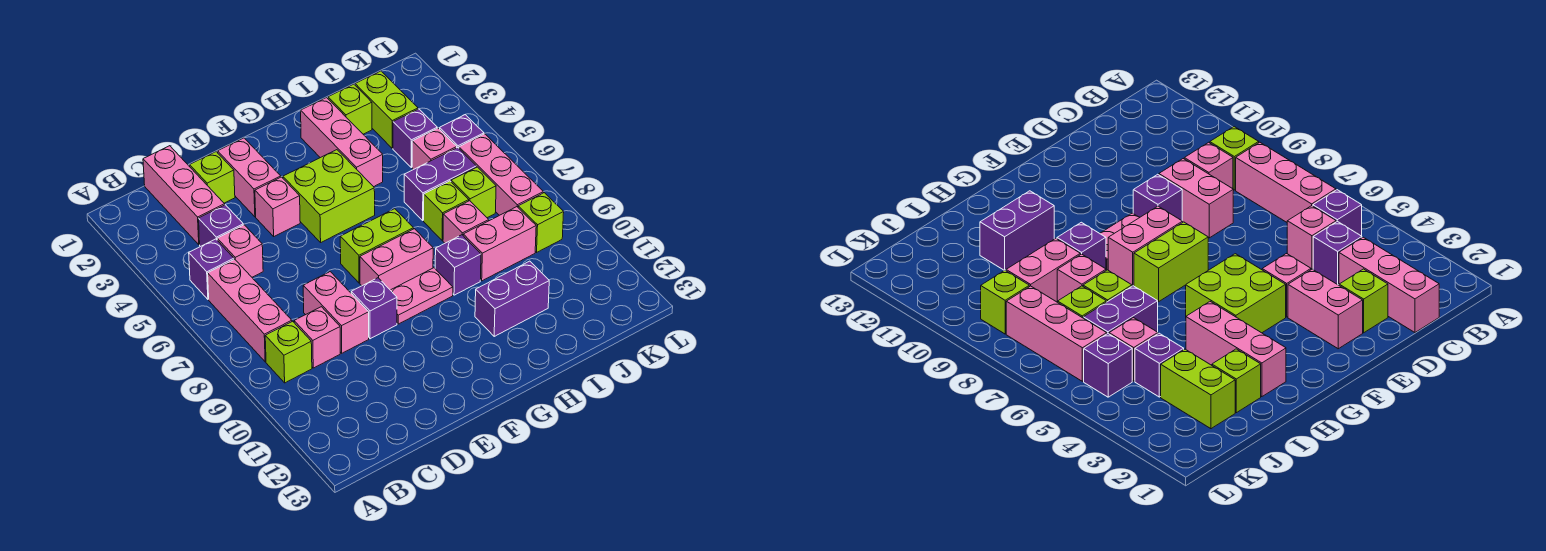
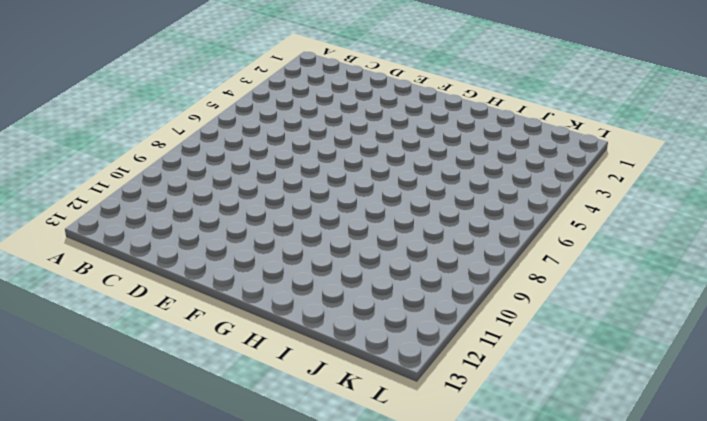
none -> purple 1x1 brick [189,239,234,299]
none -> pink 1x3 brick [208,259,292,362]
none -> lime 1x1 brick [265,321,312,383]
none -> pink 1x3 brick [143,146,225,245]

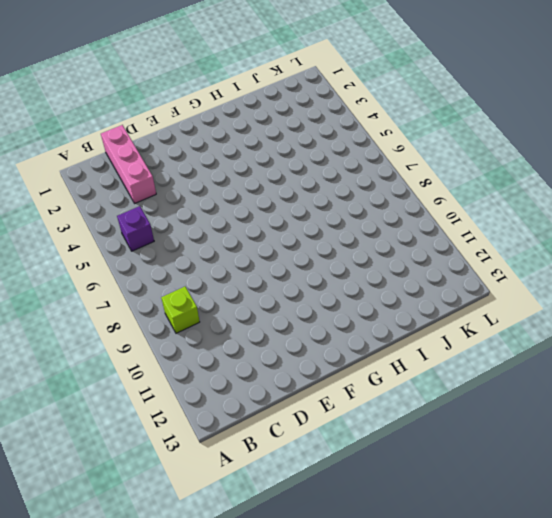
none -> pink 1x3 brick [208,259,292,362]
none -> purple 1x1 brick [199,205,243,247]
none -> pink 1x1 brick [217,225,263,277]
none -> pink 1x1 brick [294,307,340,368]

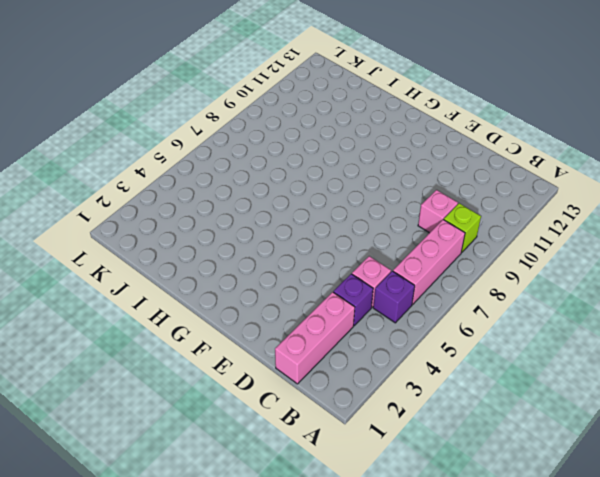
none -> lime 1x1 brick [190,152,235,203]
none -> pink 1x2 brick [303,272,369,353]
none -> pink 1x2 brick [218,138,281,217]
none -> pink 1x1 brick [255,177,300,236]

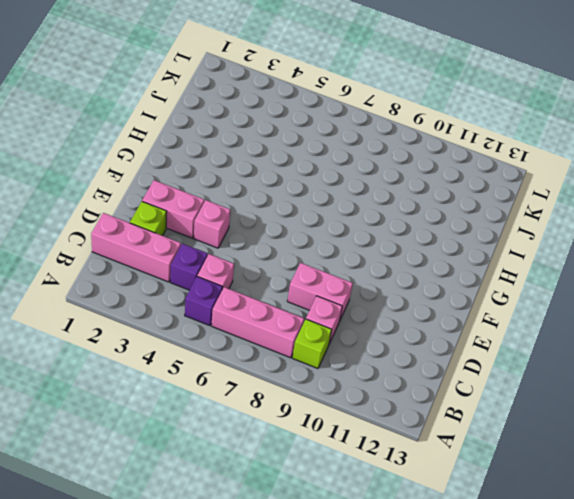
none -> purple 1x1 brick [351,278,397,339]
none -> lime 2x2 brick [283,150,375,242]
none -> lime 1x2 brick [340,209,414,283]
none -> pink 1x2 brick [360,229,433,290]

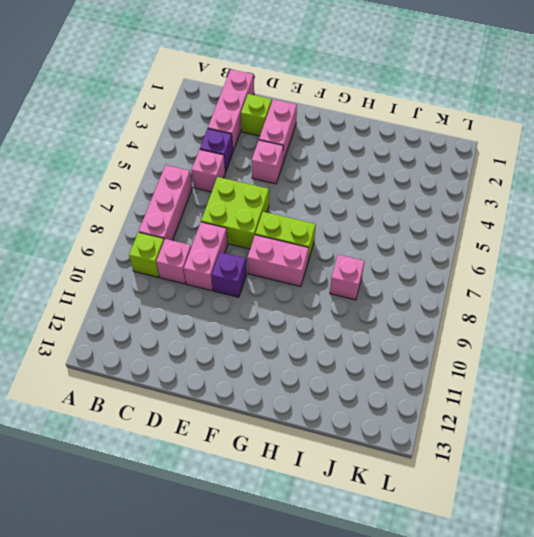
lime 2x2 brick [201,177,269,249] -> lime 2x2 brick moved to [283,150,375,242]
none -> purple 1x1 brick [189,239,234,299]
none -> pink 1x2 plate [391,268,453,324]
none -> pink 1x3 brick [301,98,383,187]
none -> purple 1x1 brick [435,235,481,295]

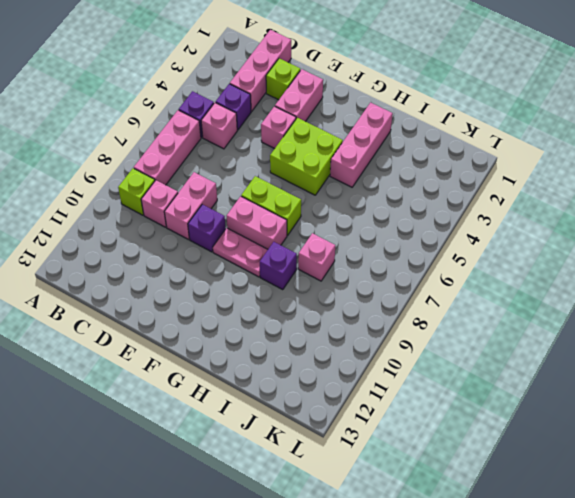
none -> purple 1x2 brick [475,261,549,336]
none -> lime 1x1 brick [328,84,372,134]
none -> purple 1x2 brick [404,148,476,220]
none -> lime 1x1 brick [424,181,469,240]

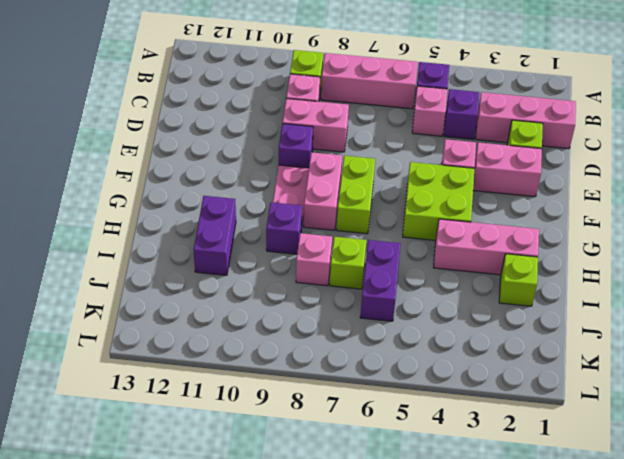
none -> pink 1x2 brick [463,207,536,281]
none -> lime 1x2 brick [355,71,418,148]
none -> purple 1x1 brick [393,109,437,168]
none -> pink 1x1 brick [412,128,457,170]

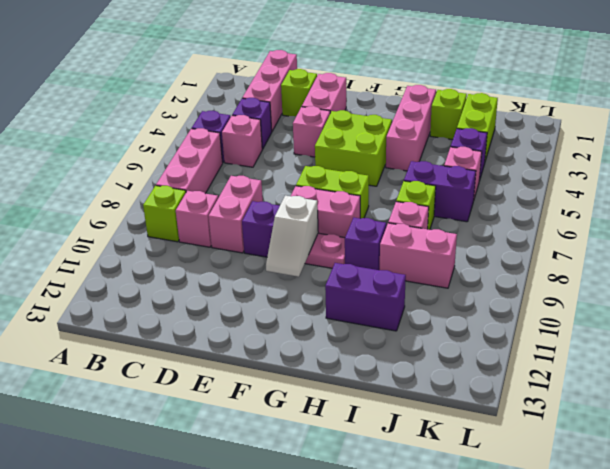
white 1x2 slope [266,196,318,277] -> none
none -> lime 1x1 brick [451,167,496,218]
none -> purple 1x1 brick [440,115,484,148]
none -> pink 1x3 brick [459,134,543,215]
none -> lime 1x1 brick [518,193,564,252]

